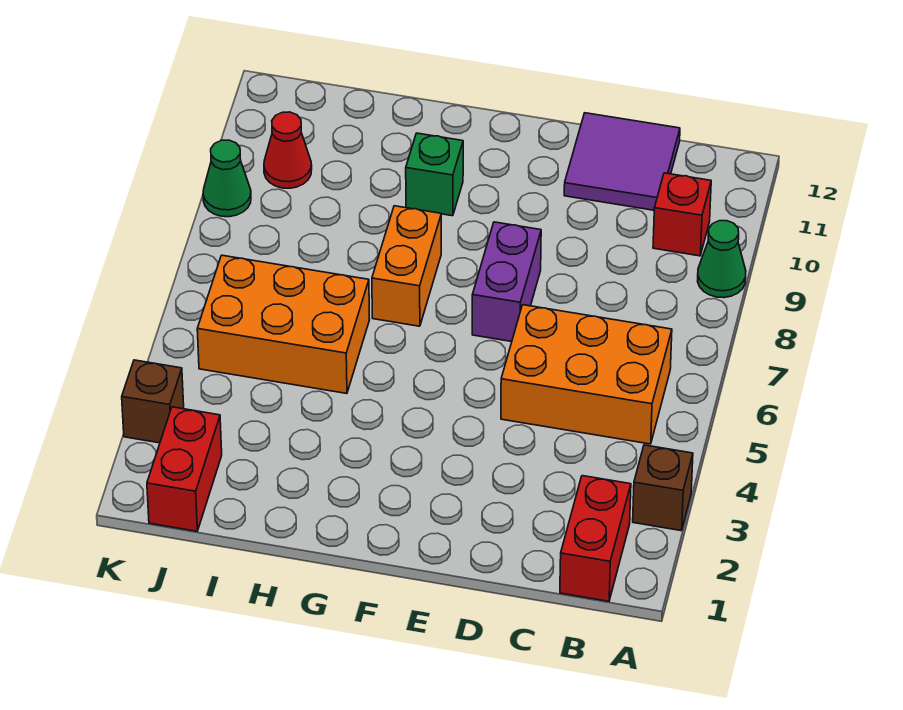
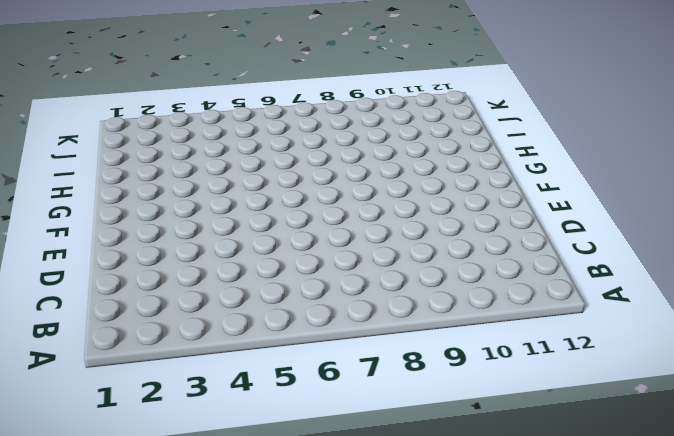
none -> brown 1x1 brick [633,445,693,531]
none -> green 1x1 cone [698,221,746,298]
none -> red 1x2 brick [560,476,631,601]

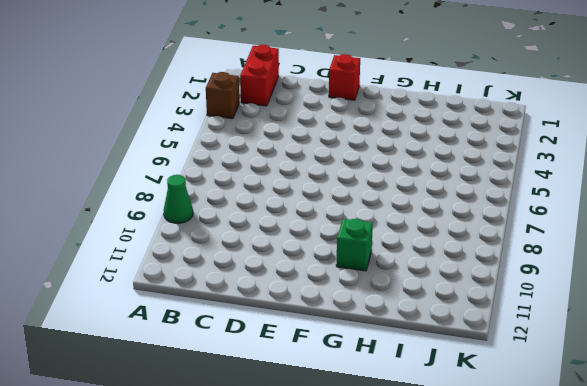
red 1x1 brick [329,54,360,100] -> red 1x1 brick moved to [653,173,711,256]
none -> orange 2x3 brick [501,305,672,444]
none -> purple 2x2 tile [564,113,680,210]
none -> purple 1x2 brick [472,222,541,342]

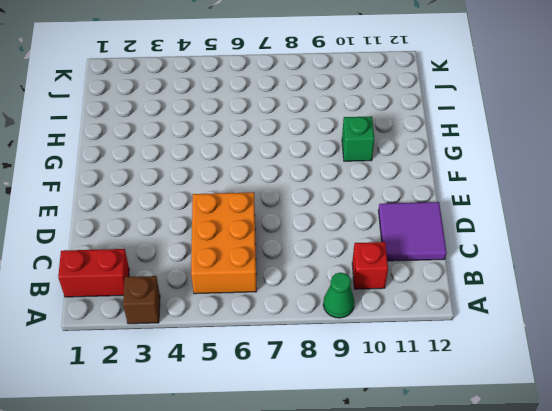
none -> purple 1x2 brick [472,222,541,342]
none -> orange 1x2 brick [372,206,441,326]
none -> orange 2x3 brick [197,255,369,394]

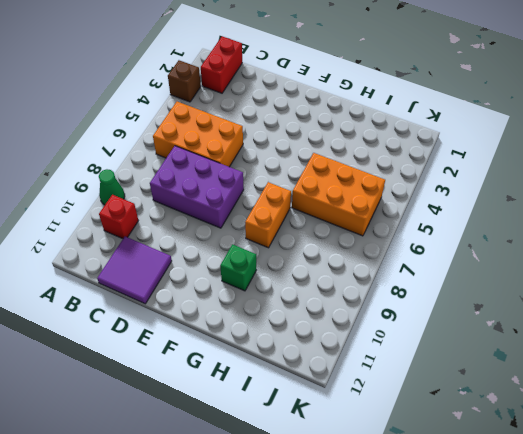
purple 2x3 brick [150,146,244,228] -> purple 1x2 brick [472,222,541,342]
none -> red 1x2 brick [147,407,222,531]
none -> red 1x1 cone [264,112,312,188]
none -> brown 1x1 brick [122,360,184,443]

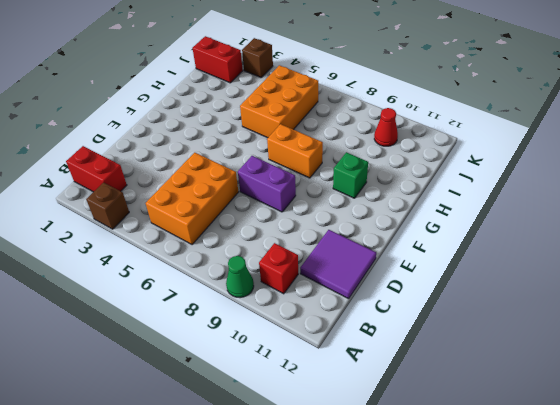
none -> green 1x1 cone [203,140,251,217]

